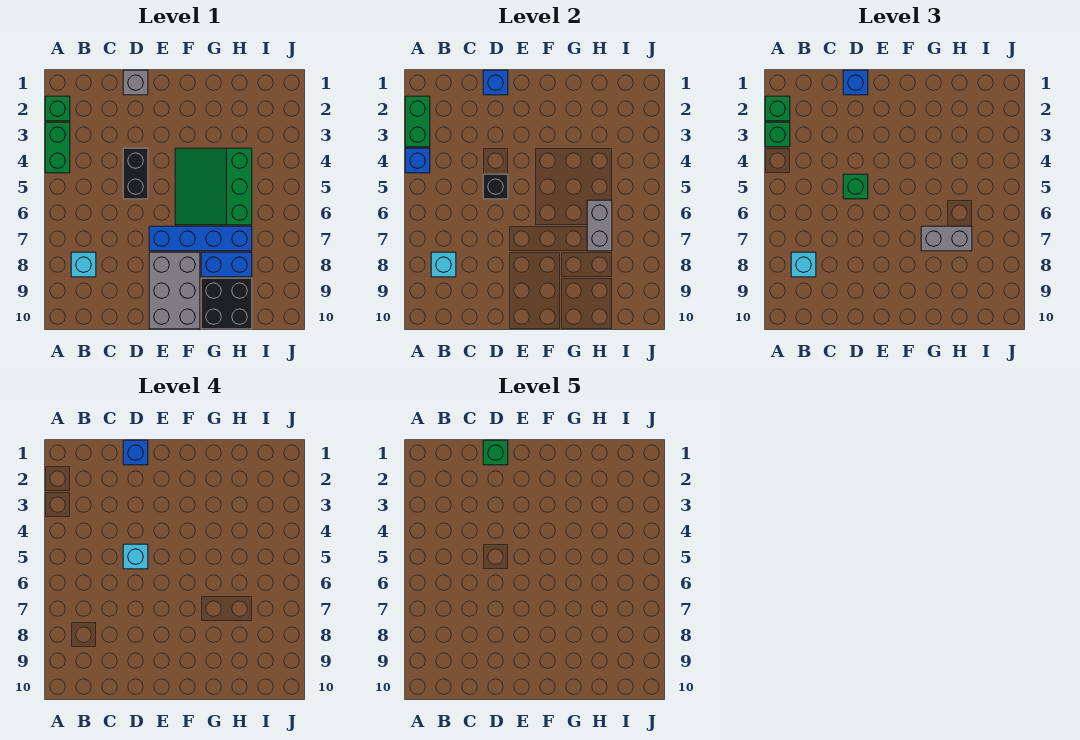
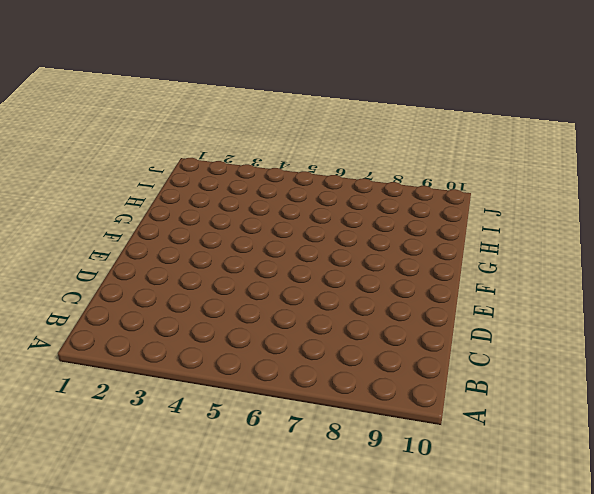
none -> green 1x1 brick [45,96,70,121]
none -> green 1x2 brick [45,122,70,173]
none -> cyan 1x1 brick [71,252,96,277]

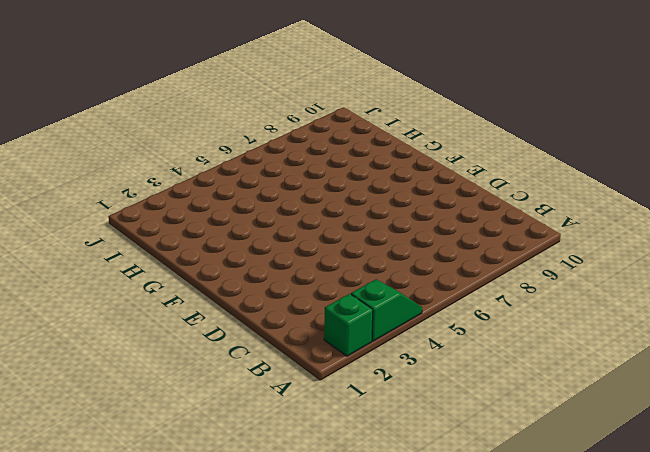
green 1x2 slope [351,279,422,341] -> green 1x2 brick [45,122,70,173]
none -> cyan 1x1 brick [71,252,96,277]
none -> grey 1x1 brick [123,70,148,95]
none -> black 1x2 brick [123,148,148,199]

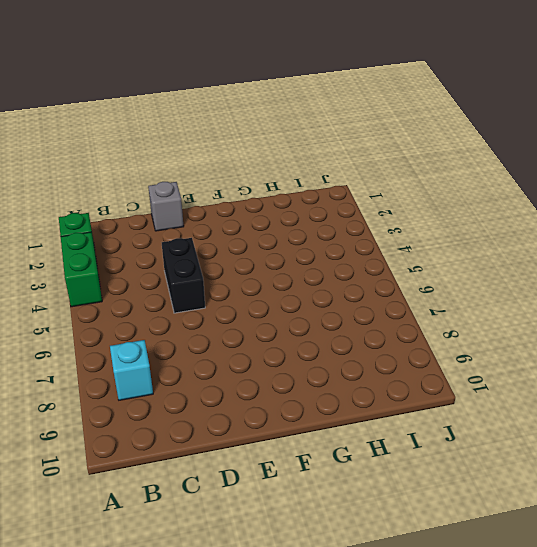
none -> blue 1x4 brick [149,226,252,251]
none -> grey 2x3 brick [149,252,200,329]
none -> green 3x3 slope [175,148,252,225]

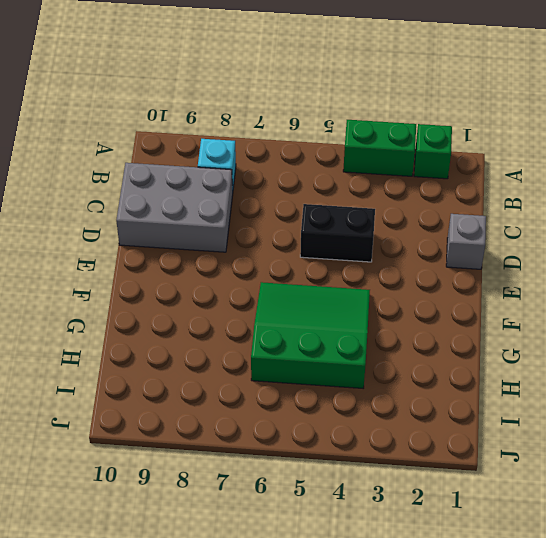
grey 2x3 brick [116,163,233,252] -> grey 2x3 brick moved to [149,252,200,329]
none -> blue 1x4 brick [149,226,252,251]
none -> blue 1x2 brick [201,252,252,277]
none -> black 2x2 brick [201,278,252,329]

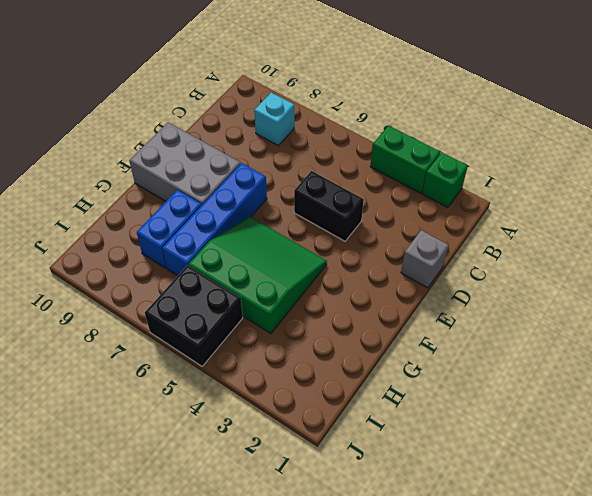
black 2x2 brick [145,265,243,366] -> black 2x2 brick moved to [201,278,252,329]
none -> green 1x2 brick [405,96,430,147]
none -> blue 1x1 brick [405,148,430,173]
none -> cyan 1x1 brick [431,252,456,277]

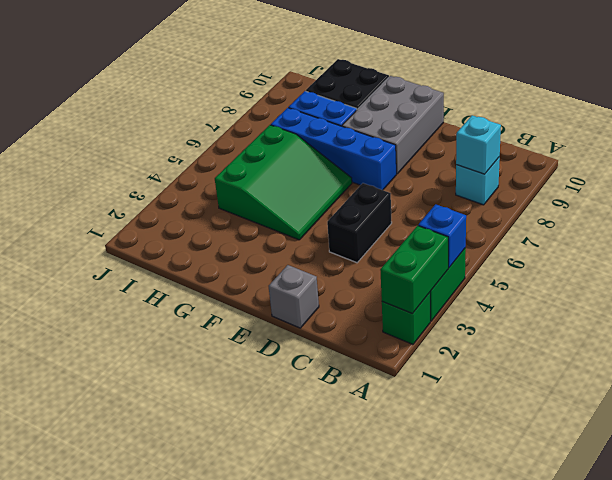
none -> blue 1x1 brick [483,70,508,95]
none -> black 1x1 brick [483,174,508,199]
none -> grey 1x2 brick [587,200,612,251]

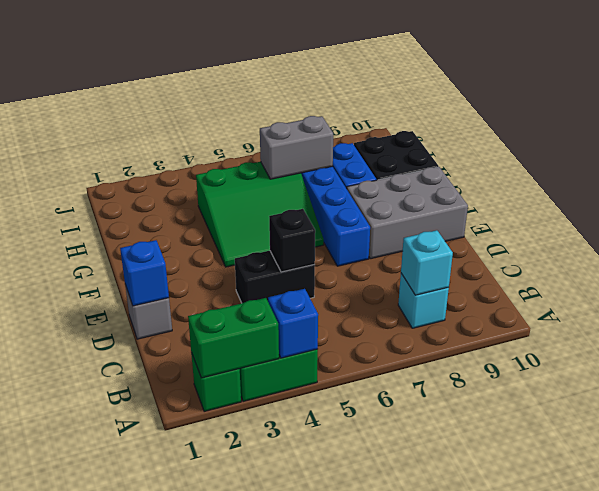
none -> green 1x1 brick [765,96,790,121]
none -> green 1x1 brick [765,122,790,147]
none -> cyan 1x1 brick [791,252,816,277]

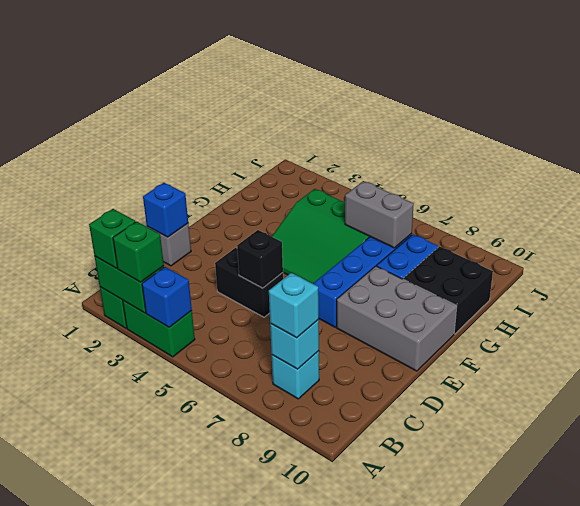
none -> blue 1x1 brick [843,70,868,95]
none -> green 1x1 brick [843,174,868,199]
none -> grey 1x2 brick [921,226,972,251]

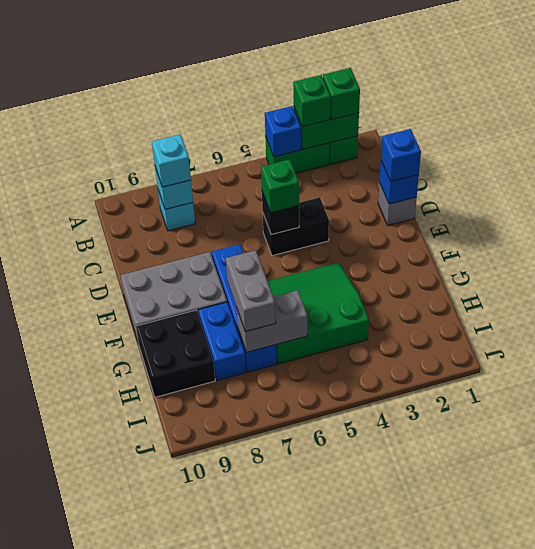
none -> blue 1x1 brick [123,440,148,465]
none -> cyan 1x1 brick [123,544,148,569]
none -> green 1x1 brick [483,440,508,465]

